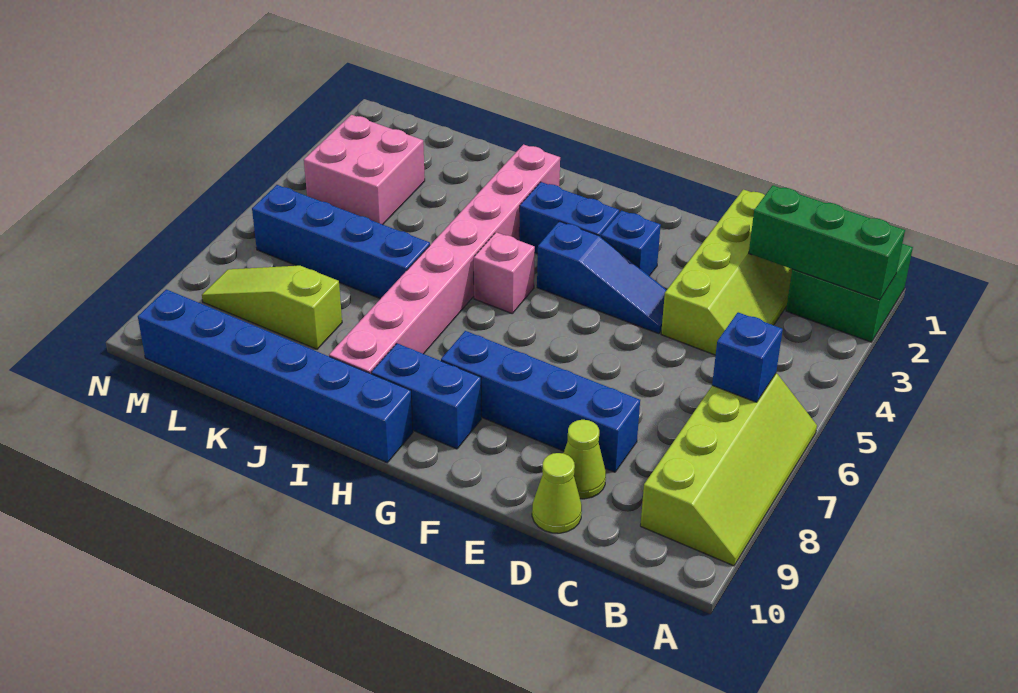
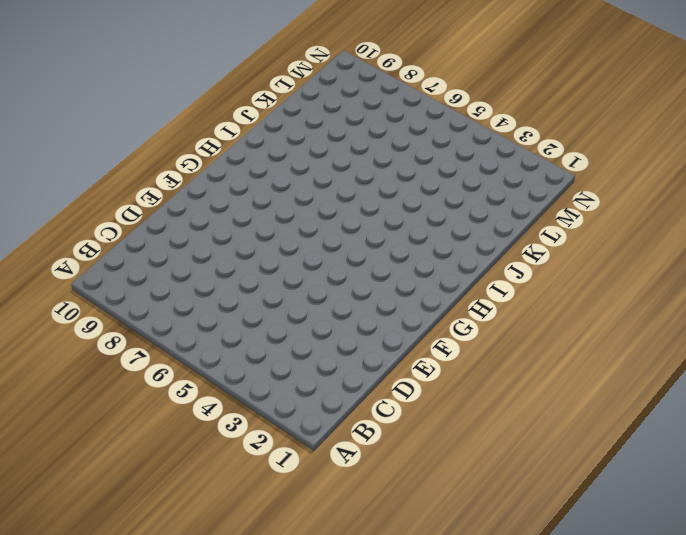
none -> green 2x2 brick [786,244,913,342]
none -> lime 2x4 slope [640,373,817,566]
none -> lime 2x4 slope [661,189,792,355]

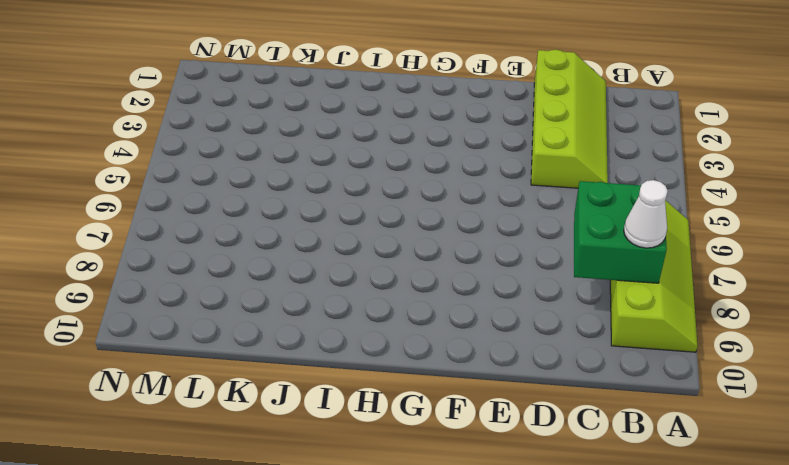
green 2x2 brick [574,181,667,283] -> green 2x2 brick moved to [786,244,913,342]
white 1x1 cone [624,180,668,248] -> none
none -> blue 1x4 brick [441,331,640,472]
none -> lime 1x1 cone [563,420,606,499]
none -> lime 1x1 cone [532,453,582,533]

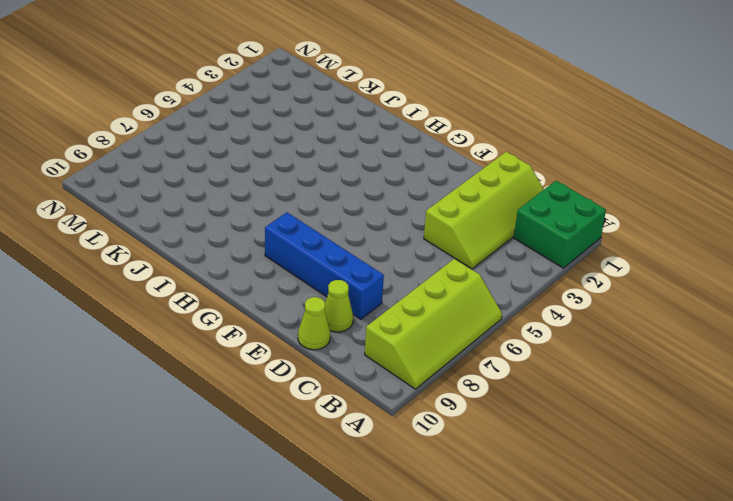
none -> blue 1x3 slope [537,221,667,334]
none -> blue 1x1 brick [601,211,661,276]
none -> blue 1x2 brick [519,182,619,254]

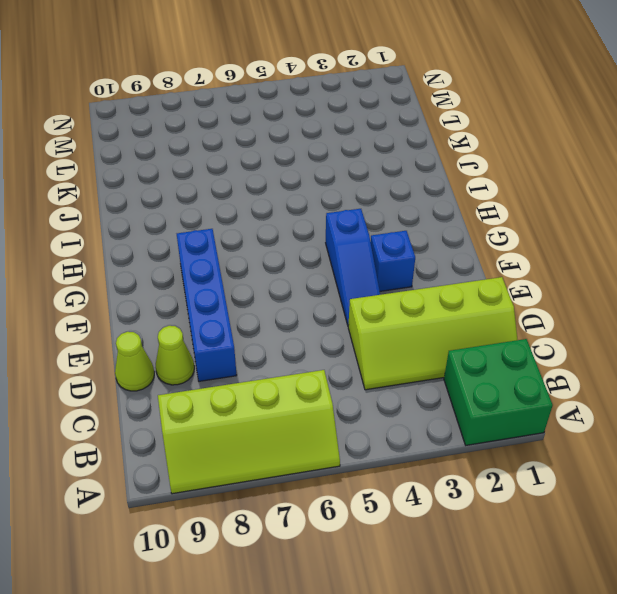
none -> blue 1x2 brick [519,182,619,254]
none -> blue 1x2 brick [371,343,481,449]
none -> pink 1x1 brick [474,232,535,313]

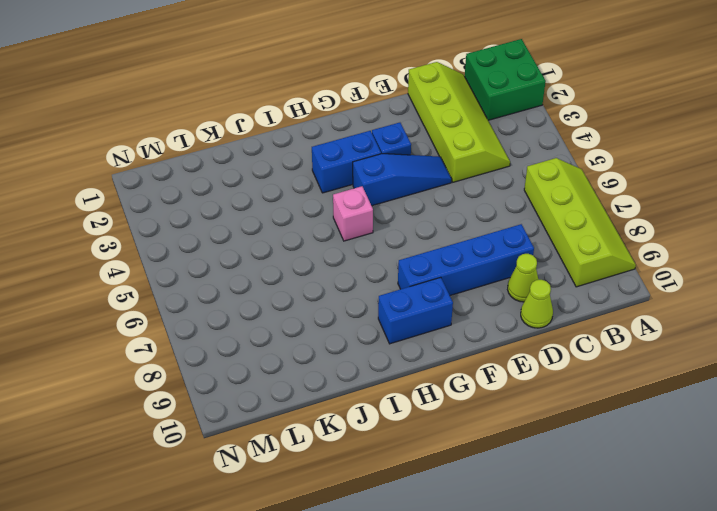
none -> blue 1x6 brick [138,289,413,463]
none -> pink 1x8 brick [329,144,560,374]
none -> blue 1x4 brick [252,185,430,299]

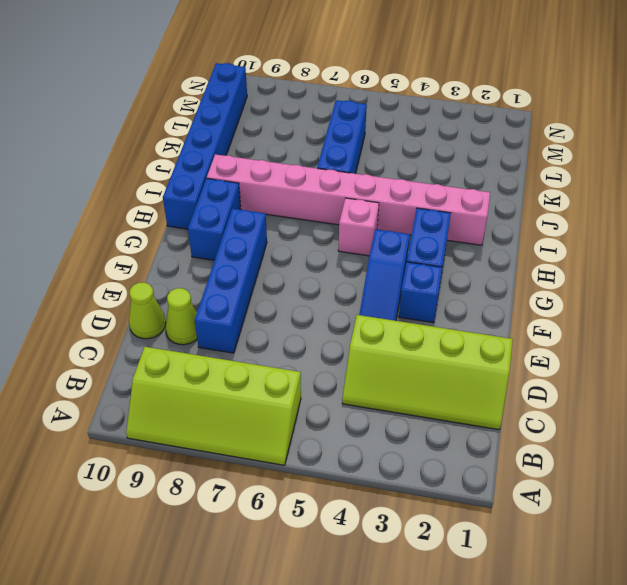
blue 1x3 brick [317,100,367,174] -> blue 1x4 brick [252,185,430,299]
none -> green 2x2 brick [786,244,913,342]
none -> lime 1x3 slope [202,266,342,349]
none -> pink 2x2 brick [304,115,425,225]

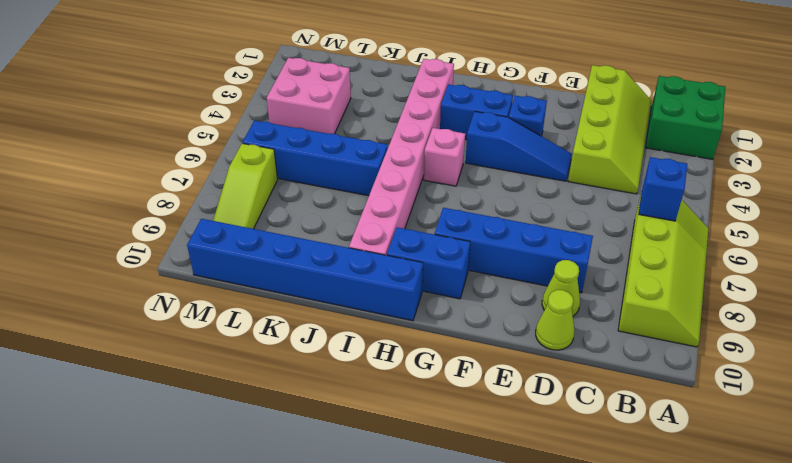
lime 1x3 slope [213,143,278,229] -> lime 1x3 slope turned to [202,266,342,349]
none -> green 1x3 brick [749,185,905,300]

